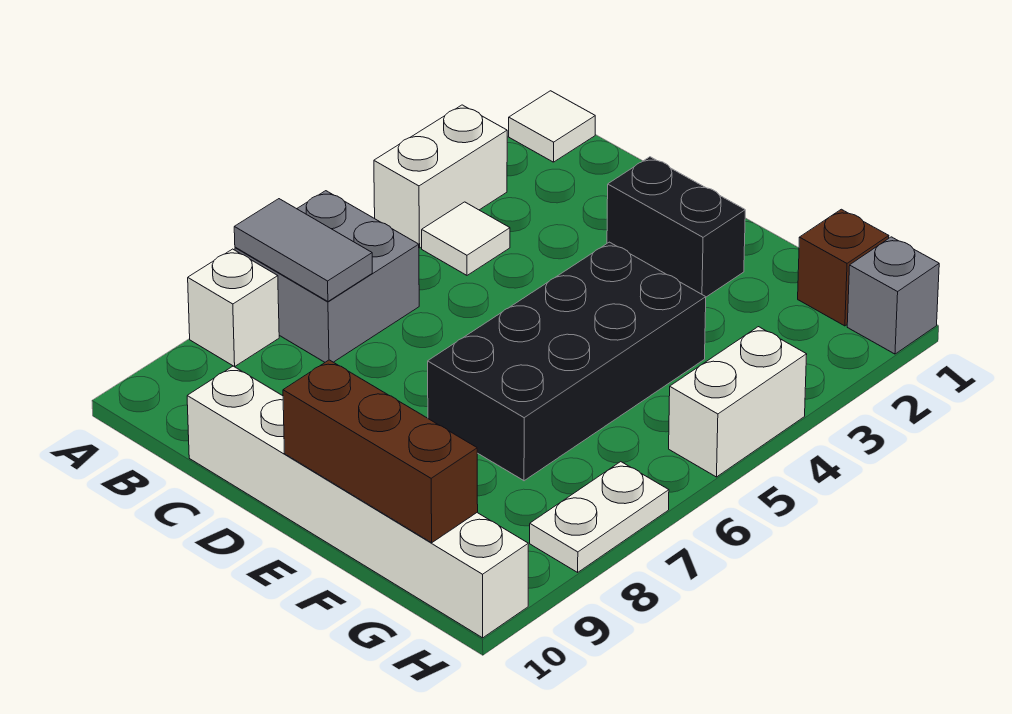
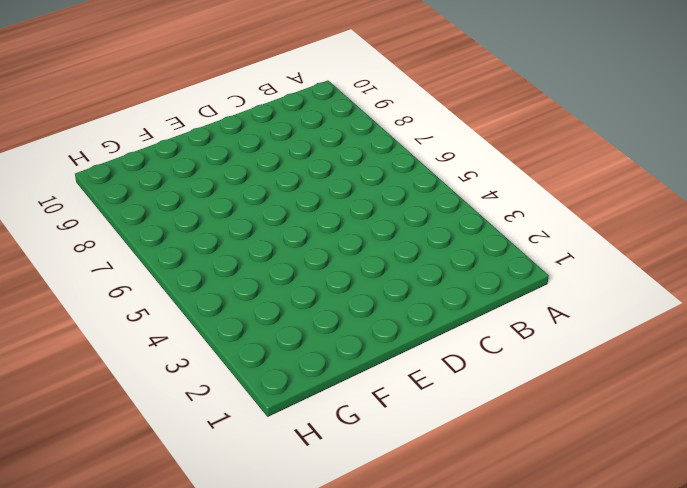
none -> white 1x1 tile [509,91,595,162]
none -> white 1x2 brick [374,105,507,248]
none -> grey 2x2 brick [235,191,419,362]

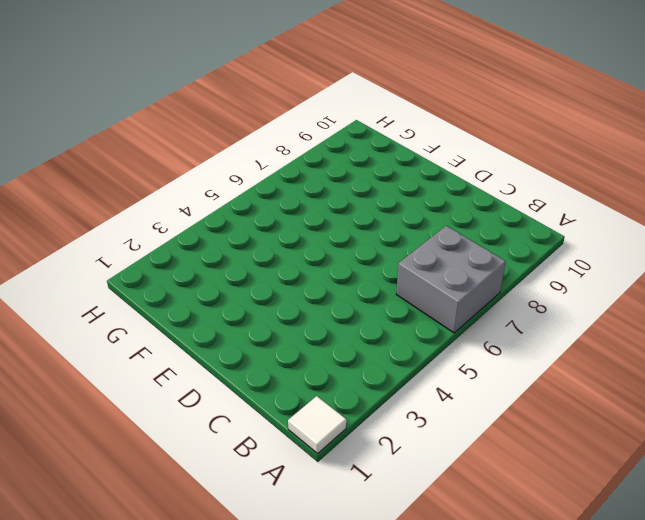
none -> white 1x2 brick [374,105,507,248]
none -> white 1x1 brick [188,249,279,367]
none -> white 1x1 tile [422,202,510,275]

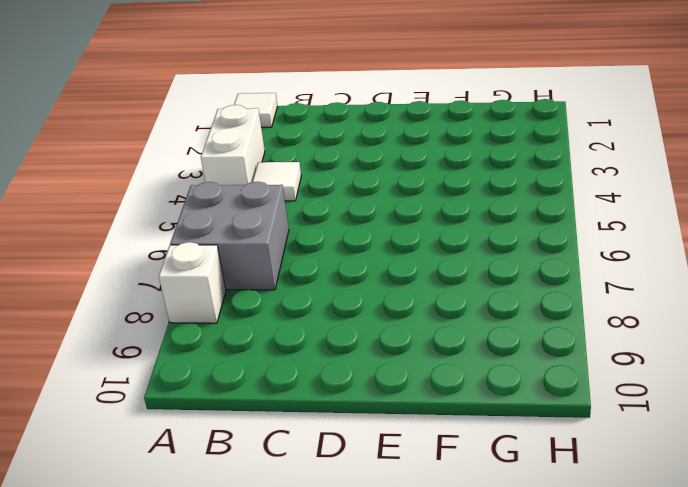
none -> white 1x6 brick [187,366,528,638]
none -> black 1x2 brick [607,157,745,297]
none -> black 2x4 brick [428,242,706,481]

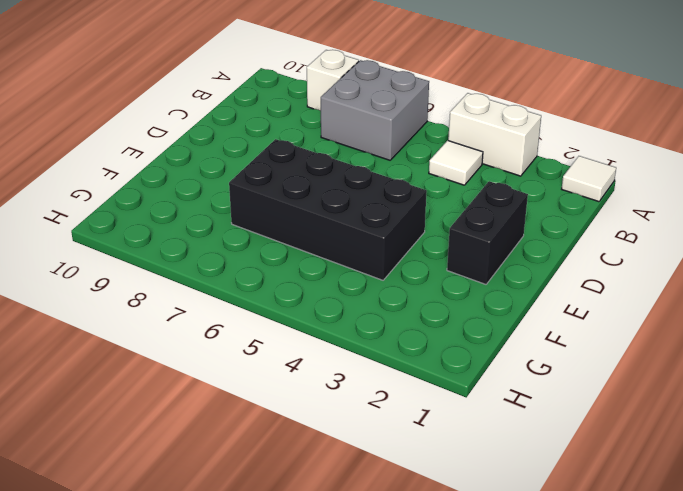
none -> white 1x6 brick [187,366,528,638]
none -> brown 1x1 brick [798,209,889,326]
none -> grey 1x1 brick [847,237,939,354]

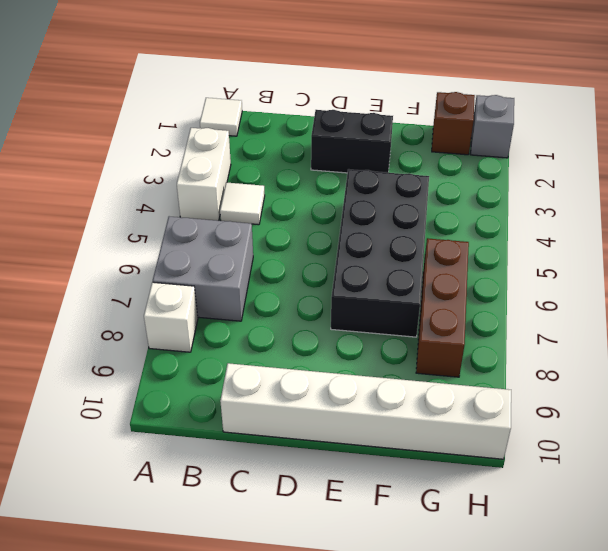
brown 1x3 brick [416,238,469,377] -> brown 1x3 brick turned to [283,360,478,543]
none -> white 1x2 brick [669,327,807,477]
none -> white 1x2 plate [530,462,669,572]
none -> grey 1x2 tile [234,199,372,301]

